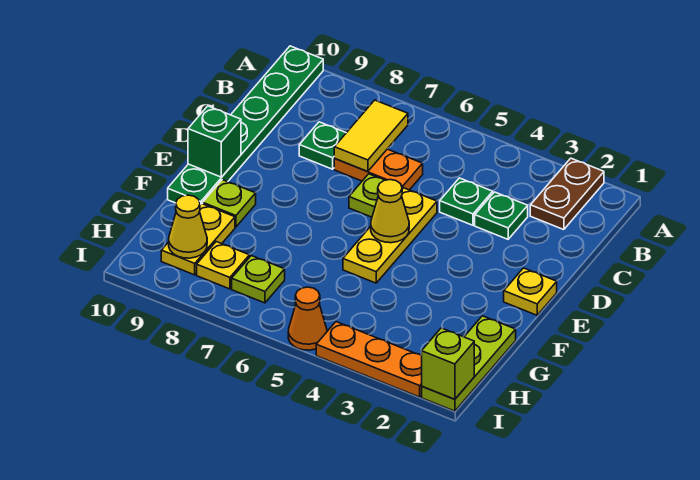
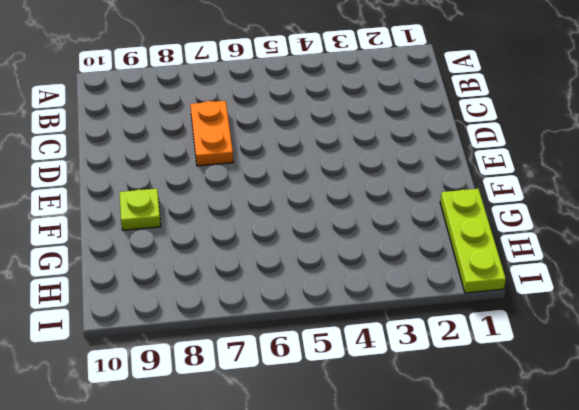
orange 1x2 plate [190,101,233,166] -> orange 1x2 plate turned to [334,149,423,190]
none -> brown 1x2 plate [530,158,604,230]
none -> green 1x6 plate [168,46,323,205]
none -> green 1x1 plate [475,192,528,239]

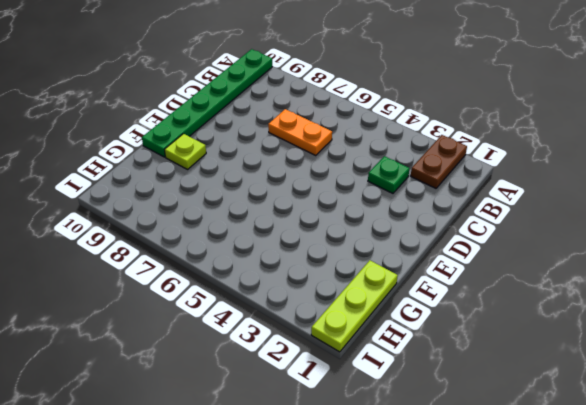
none -> green 1x1 plate [440,178,493,225]
none -> green 1x1 plate [299,122,346,169]
none -> yellow 1x3 plate [343,188,437,283]

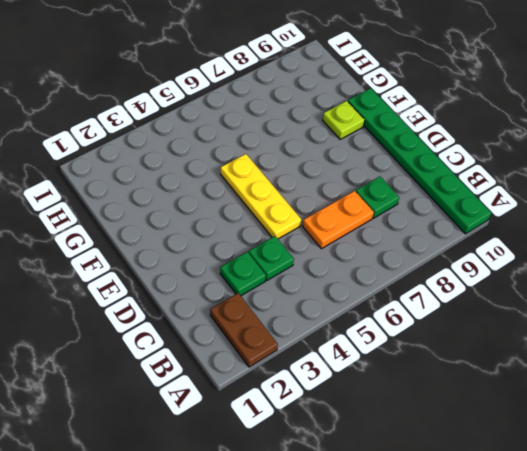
none -> lime 1x1 plate [349,174,384,217]
none -> yellow 1x1 plate [504,268,557,315]
none -> lime 1x3 plate [422,316,516,411]

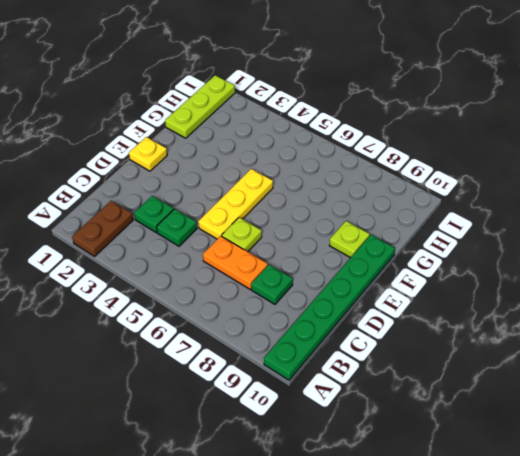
none -> yellow 1x2 plate [161,204,235,275]
none -> lime 1x1 plate [232,256,285,303]
none -> yellow 1x1 plate [197,242,249,289]

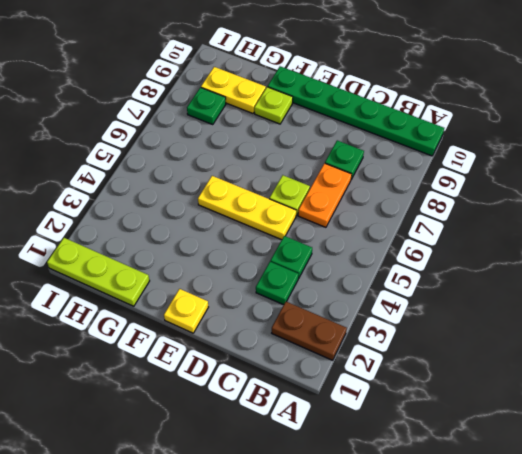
green 1x1 plate [187,87,226,125] -> yellow 1x1 plate [197,242,249,289]
none -> lime 1x1 plate [232,256,285,303]
none -> orange 1x3 plate [316,322,422,397]
none -> orange 1x1 cone [288,287,327,350]

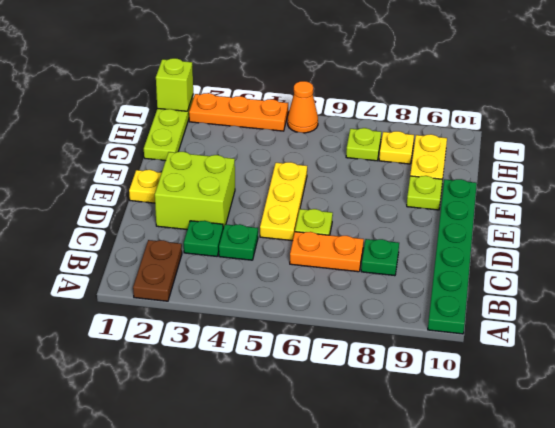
lime 2x2 brick [155,152,235,229] -> none
none -> yellow 1x2 tile [334,100,408,172]
none -> yellow 1x1 cone [371,180,409,243]
none -> green 1x1 brick [188,106,241,177]

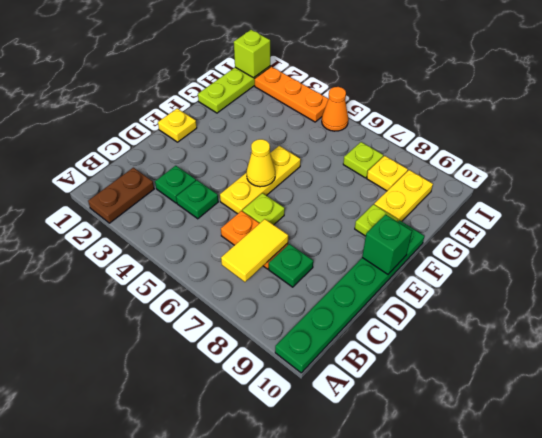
none -> yellow 1x1 cone [169,195,207,258]

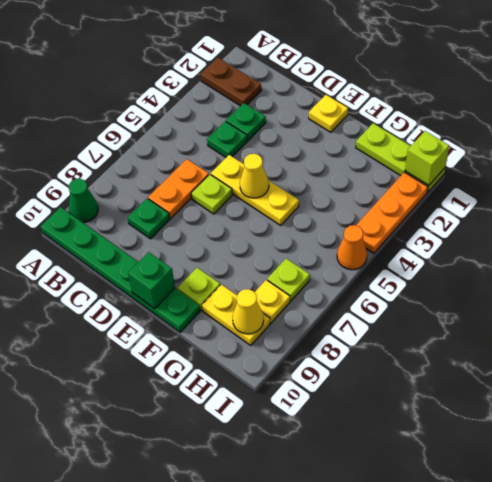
green 1x1 cone [69,179,98,222] -> none
none -> yellow 1x2 tile [334,100,408,172]

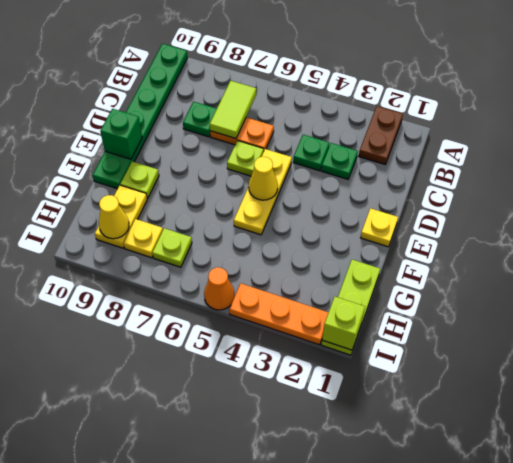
lime 1x2 tile [210,81,256,139] -> yellow 1x2 tile [334,100,408,172]

